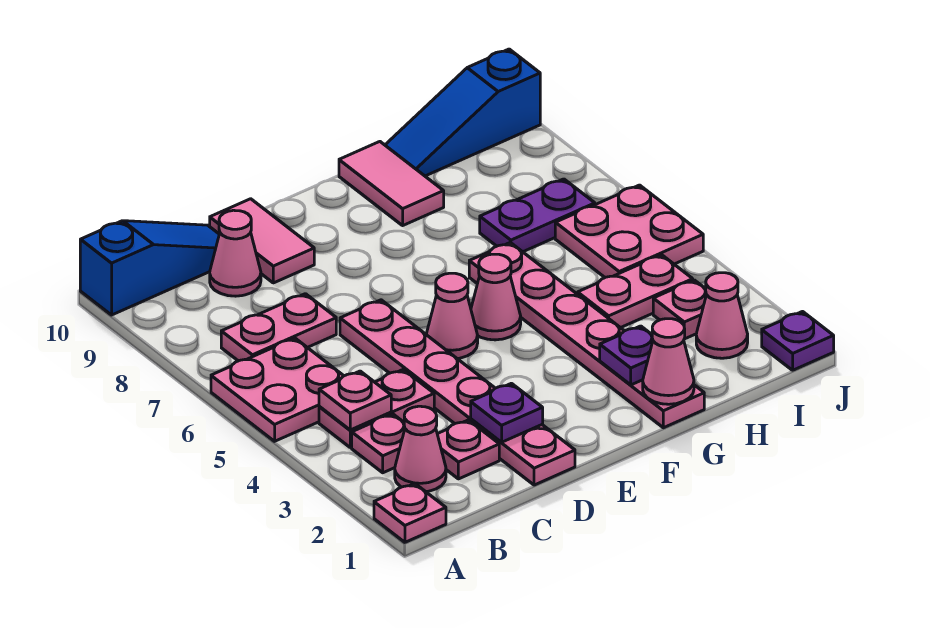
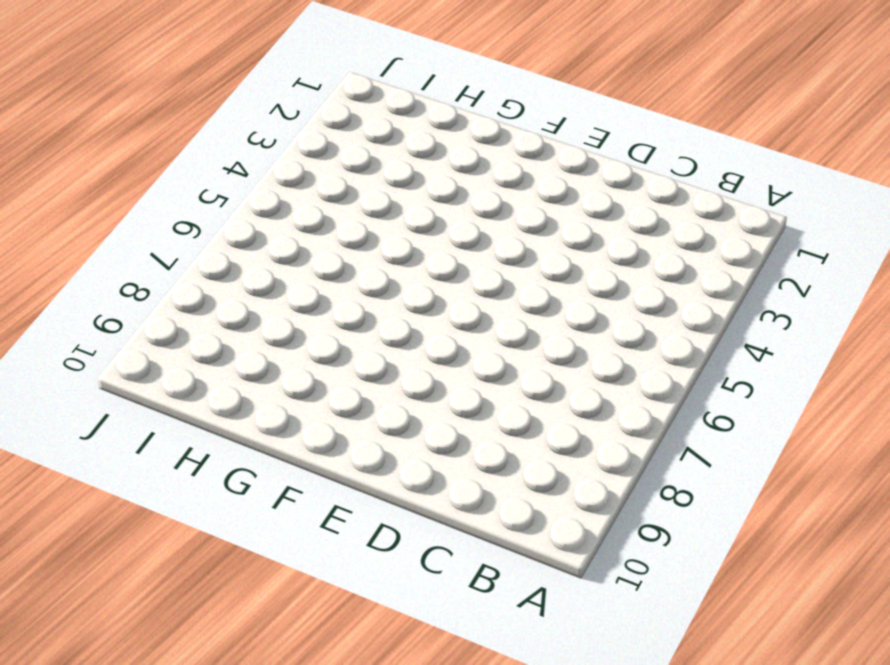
none -> pink 1x1 plate [374,484,446,542]
none -> pink 2x2 plate [211,338,343,441]
none -> blue 1x3 slope [80,221,219,315]

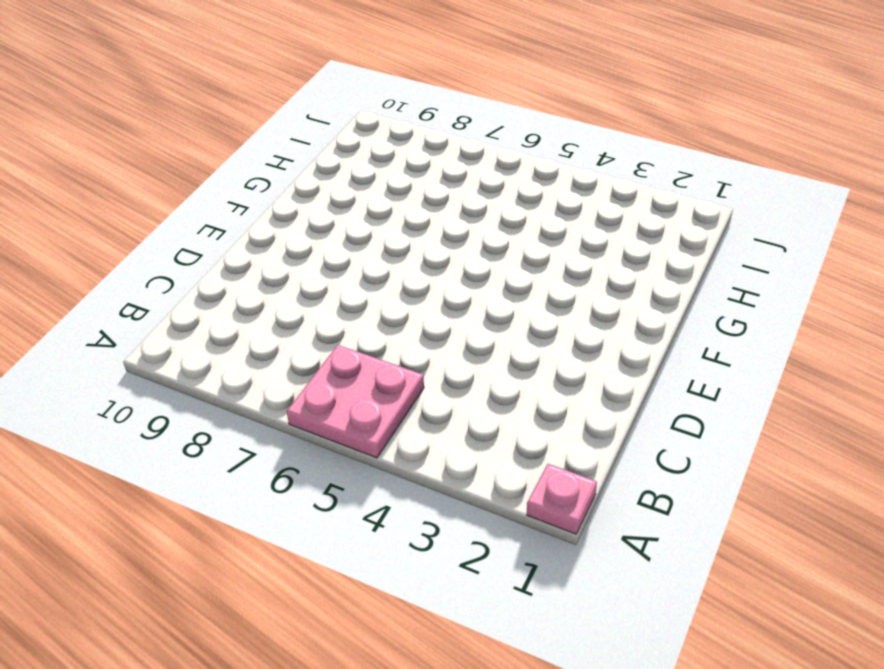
none -> blue 1x3 slope [80,221,219,315]
none -> pink 1x1 cone [395,406,446,492]
none -> pink 1x1 plate [352,414,405,473]

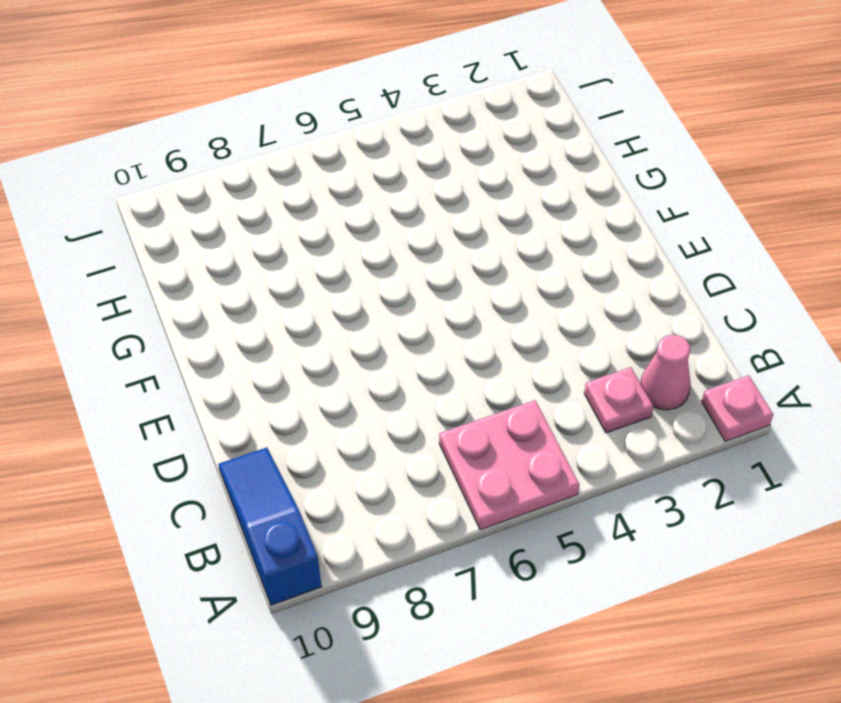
none -> pink 1x2 plate [319,370,434,447]
none -> pink 1x2 plate [221,294,336,361]
none -> pink 1x1 plate [437,420,499,479]

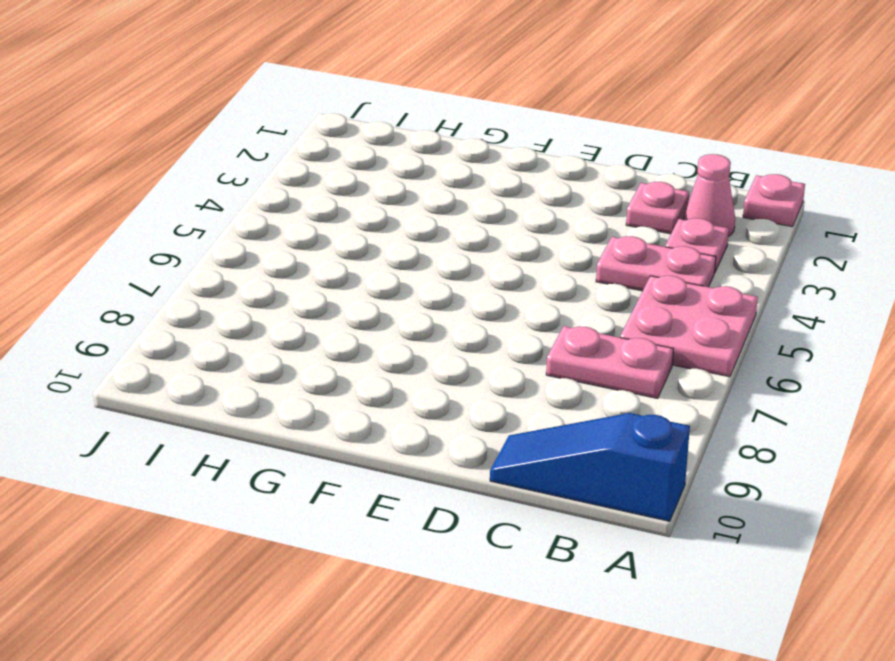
none -> pink 1x1 cone [210,210,261,296]
none -> pink 1x6 plate [340,300,575,485]
none -> pink 1x2 tile [210,199,314,283]

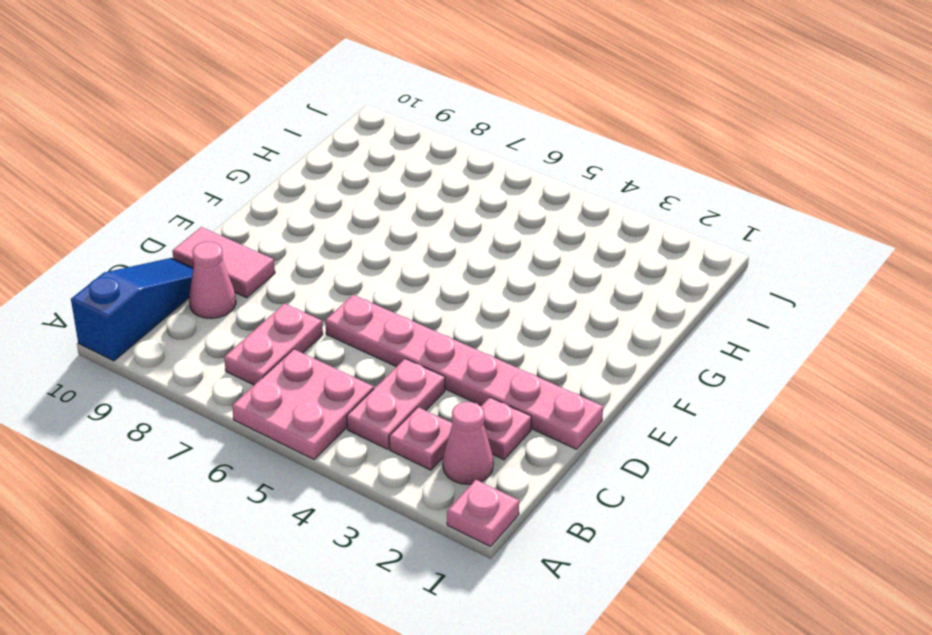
none -> pink 1x1 cone [426,273,478,359]
none -> pink 1x1 cone [471,254,521,340]
none -> pink 1x6 plate [469,242,704,428]

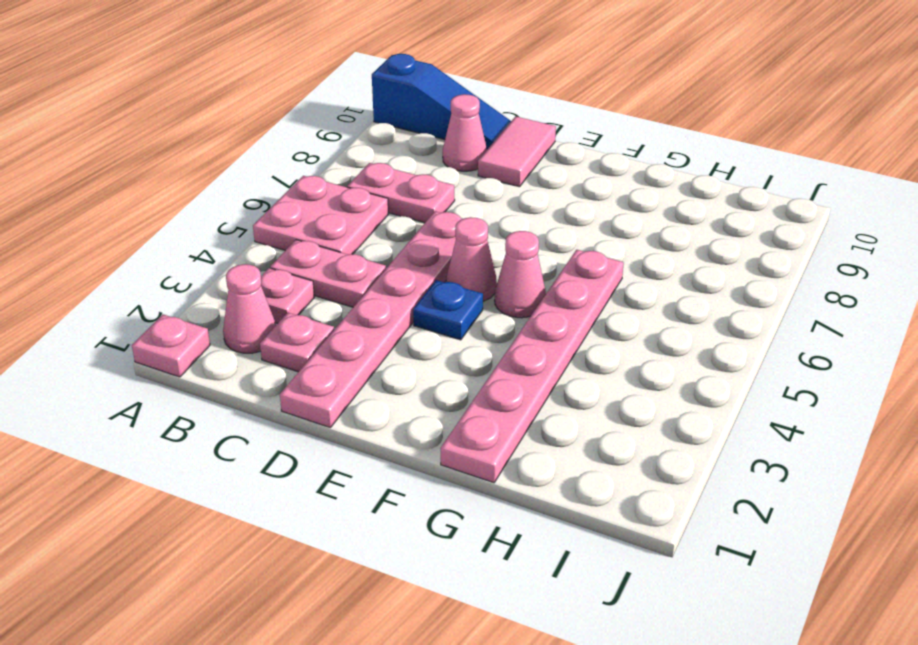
blue 1x1 plate [413,280,483,340] -> none
none -> pink 1x2 tile [339,142,444,225]
none -> pink 1x2 plate [578,255,693,328]
none -> purple 1x2 plate [480,179,595,252]

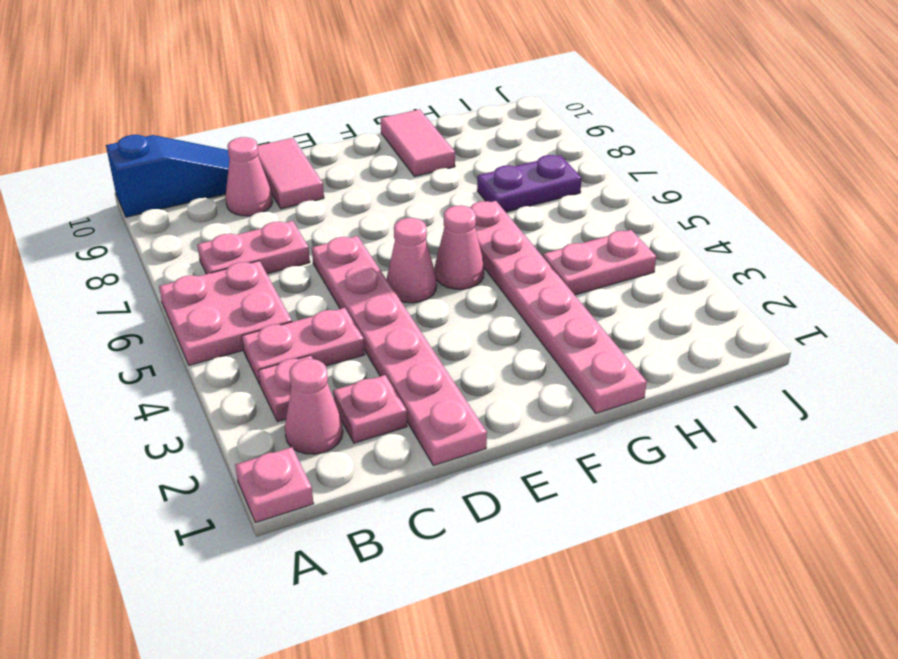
none -> blue 1x3 slope [385,49,540,176]
none -> pink 1x1 cone [696,273,748,358]
none -> pink 1x1 plate [653,280,706,339]

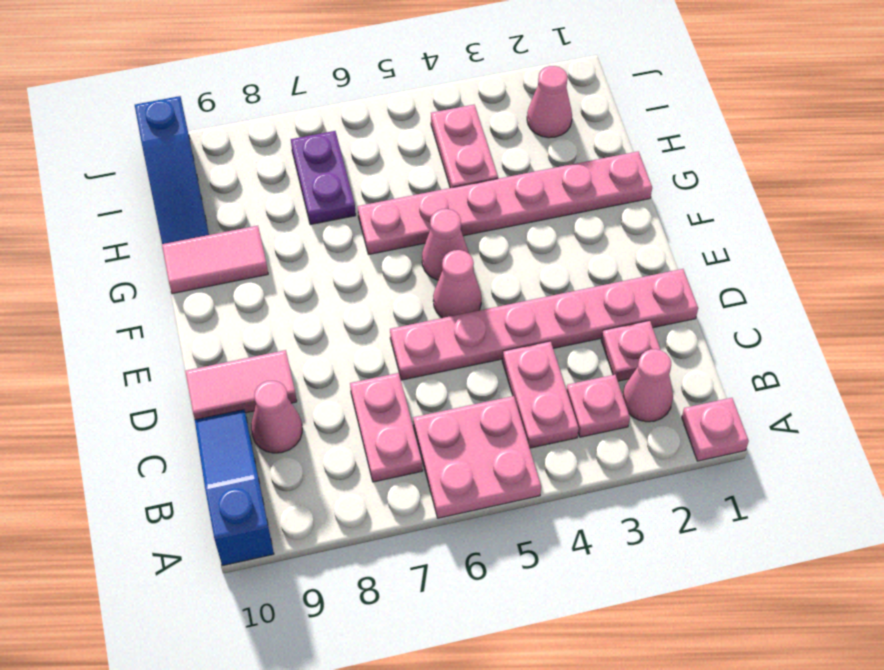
none -> pink 1x1 plate [653,280,706,339]
none -> pink 2x2 plate [555,185,703,277]
none -> purple 1x1 plate [762,312,834,370]

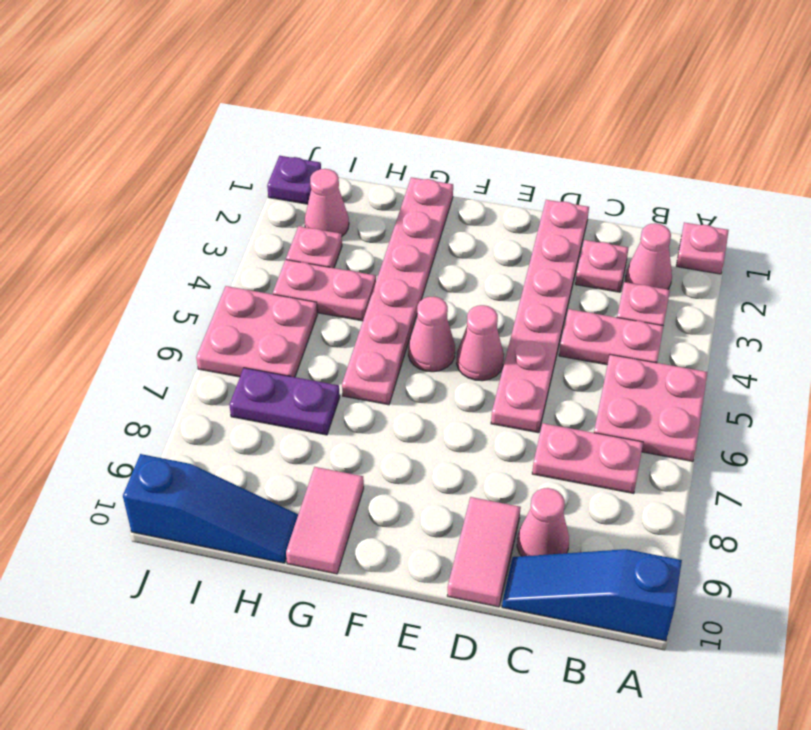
none -> pink 1x1 plate [319,371,391,430]
none -> purple 1x1 plate [471,383,543,442]
none -> pink 1x1 cone [643,319,694,404]

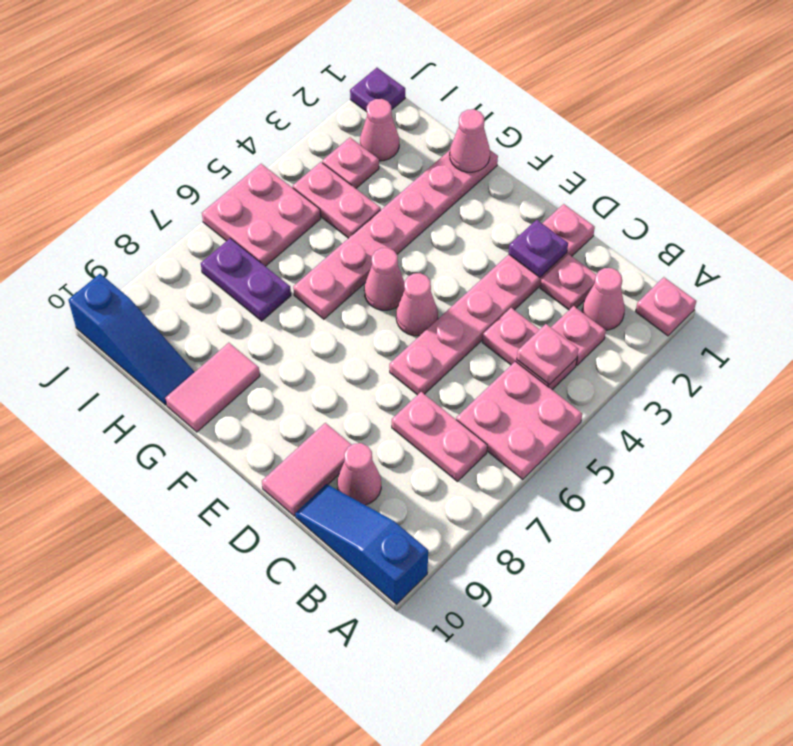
none -> purple 1x1 plate [600,326,653,385]

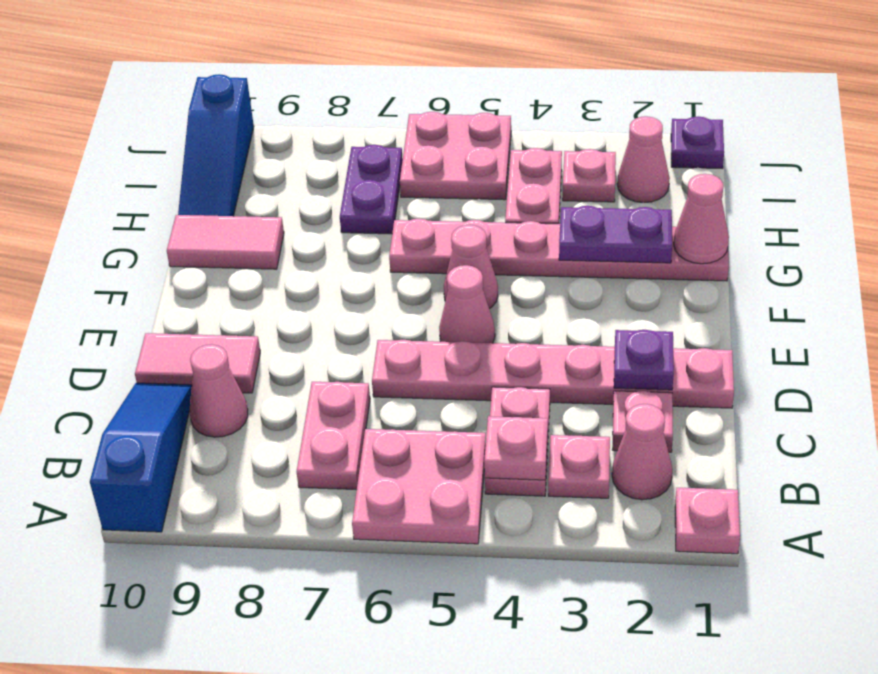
purple 1x2 plate [559,206,672,263] -> purple 1x1 plate [600,326,653,385]

